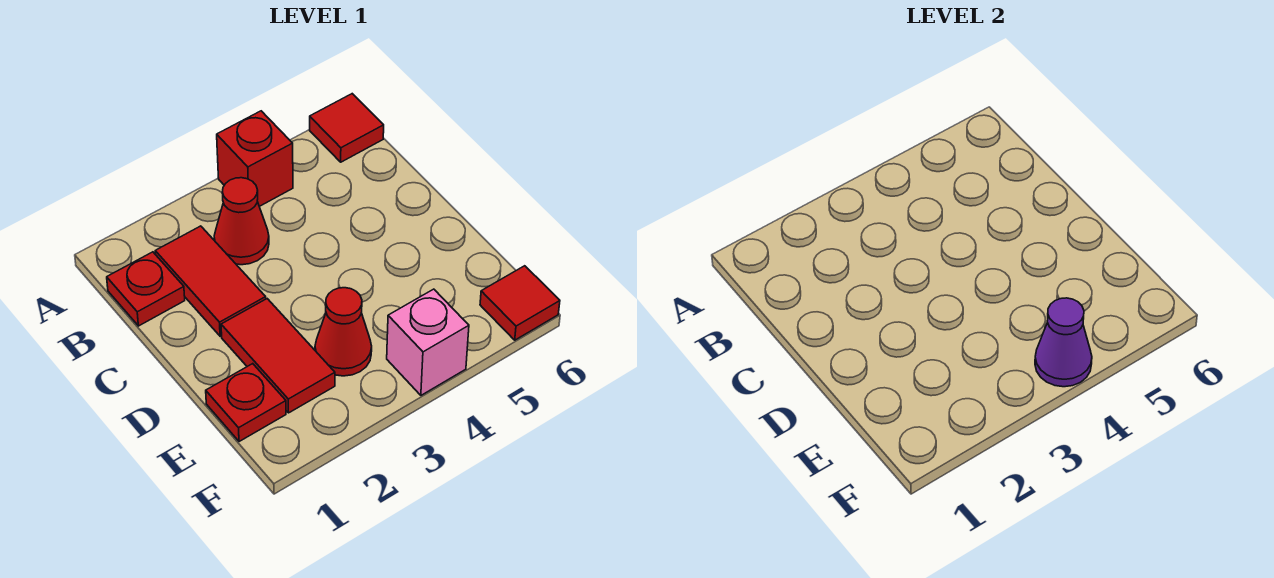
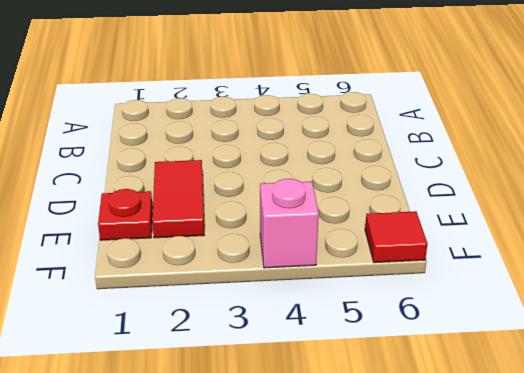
none -> red 1x1 brick [217,111,293,206]
none -> red 1x1 tile [310,94,384,162]

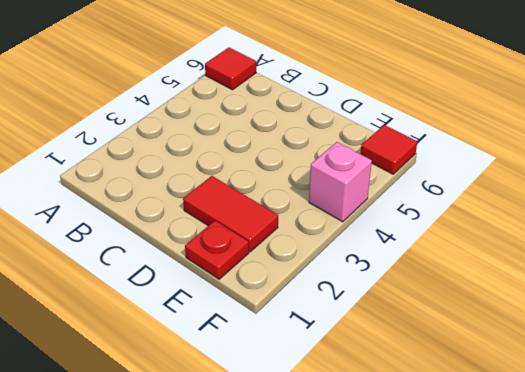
none -> red 1x1 brick [217,111,293,206]
none -> red 1x1 plate [107,252,185,326]

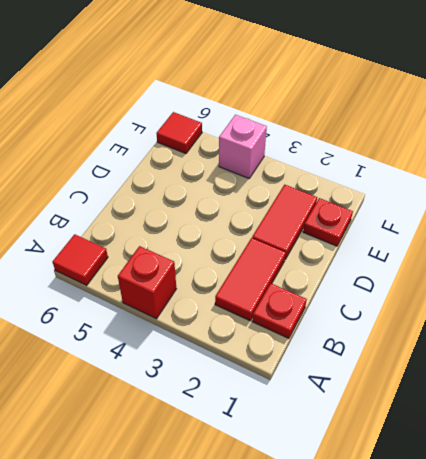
none -> red 1x1 cone [214,178,269,265]
none -> red 1x1 cone [315,288,372,376]

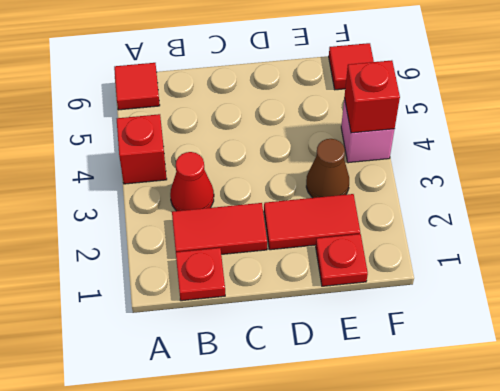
brown 1x1 cone [306,139,349,198] -> red 1x1 cone [315,288,372,376]
red 1x1 brick [344,60,400,133] -> purple 1x1 cone [1035,298,1092,387]

